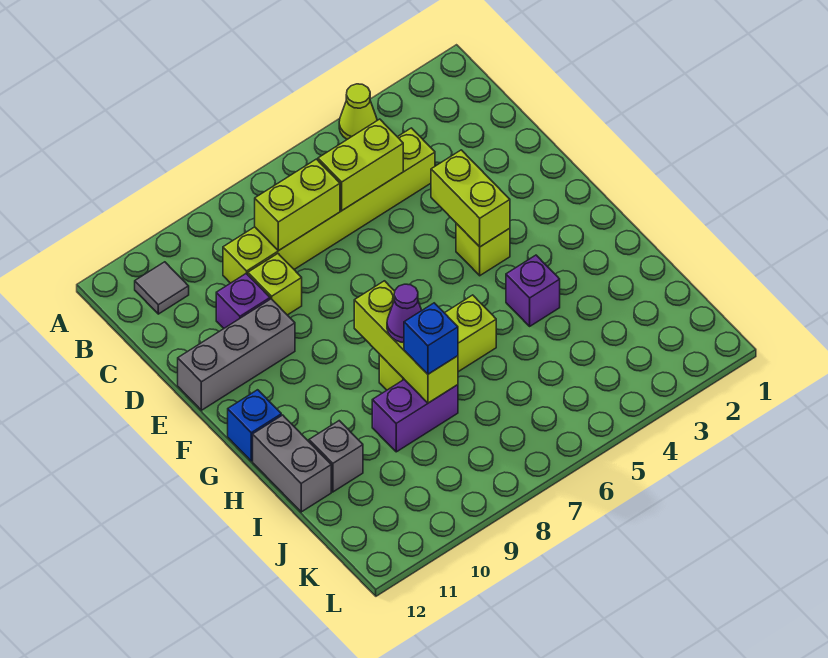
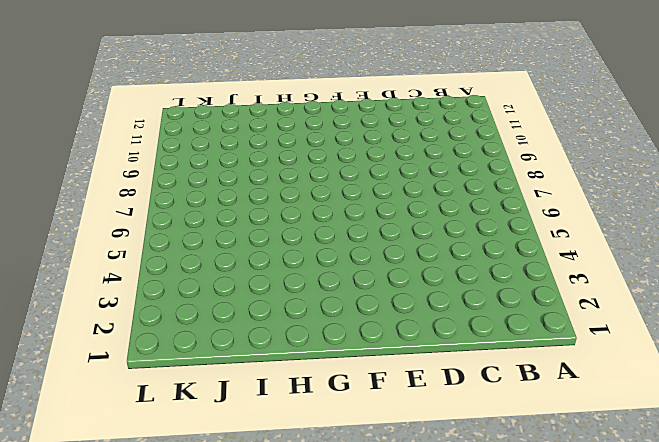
none -> lime 1x1 cone [339,84,377,139]
none -> grey 1x1 tile [135,262,189,314]
none -> lime 1x6 brick [223,128,435,283]

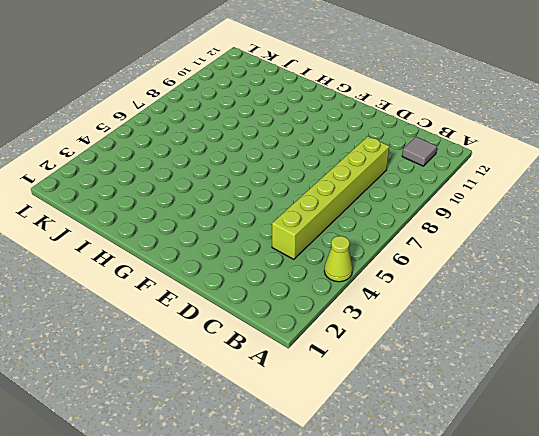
none -> lime 1x1 brick [248,254,302,315]
none -> purple 1x1 brick [216,273,270,328]
none -> grey 1x3 brick [178,299,295,410]

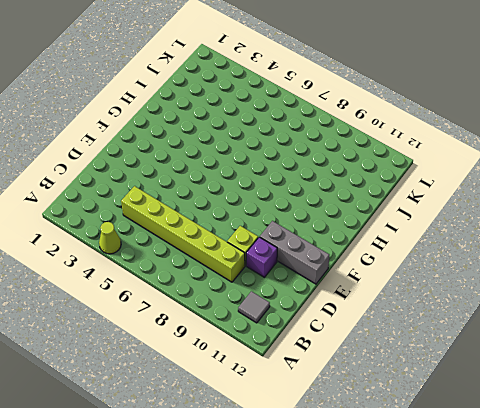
none -> lime 1x1 brick [456,223,510,276]
none -> blue 1x1 brick [228,390,281,461]
none -> purple 1x1 brick [506,255,560,326]

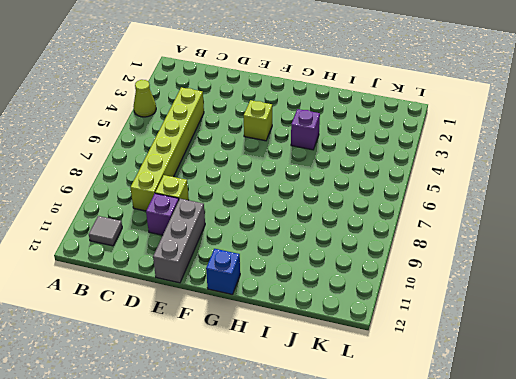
none -> lime 1x3 brick [379,295,496,390]
none -> grey 1x2 brick [253,415,331,512]
none -> purple 1x2 brick [372,380,458,452]

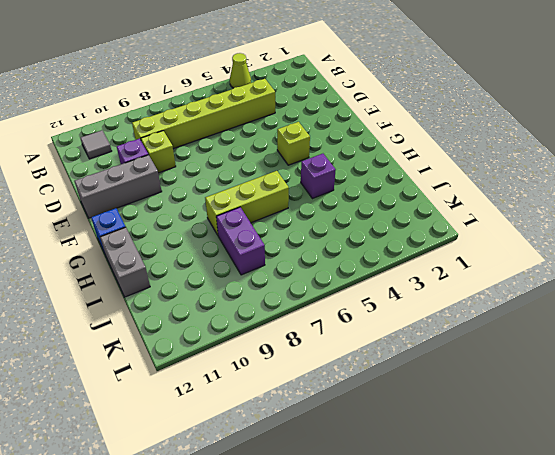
purple 1x2 brick [216,207,265,275] -> purple 1x2 brick turned to [372,380,458,452]
none -> grey 1x1 brick [309,421,363,492]
none -> lime 1x2 brick [318,119,403,210]
none -> lime 1x2 brick [255,159,340,251]

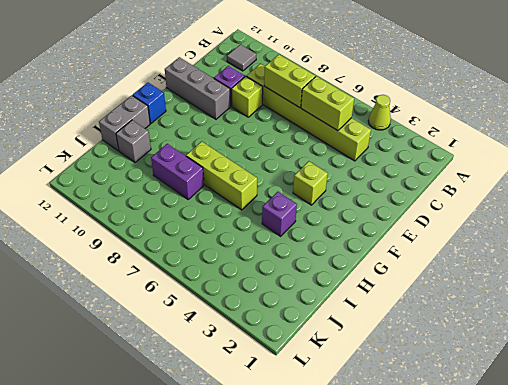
none -> lime 1x2 brick [431,150,510,247]
none -> lime 1x3 brick [354,281,458,403]
none -> purple 1x1 cone [387,284,422,343]

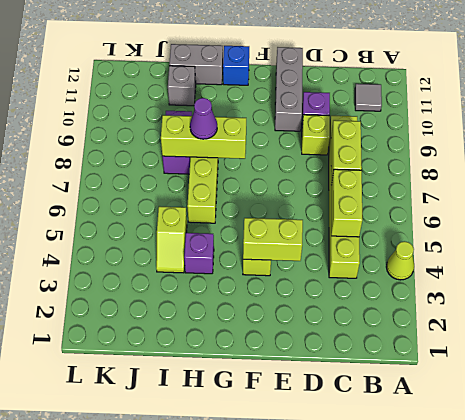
lime 1x2 slope [156,206,187,273] -> none
none -> blue 1x1 brick [404,303,458,374]

